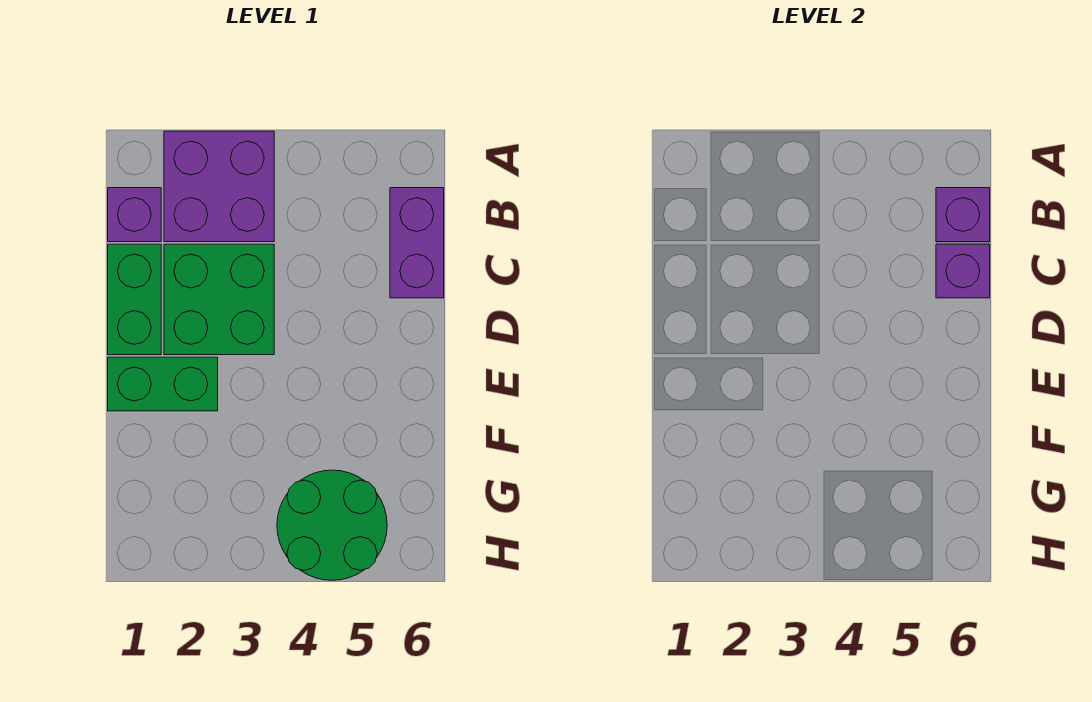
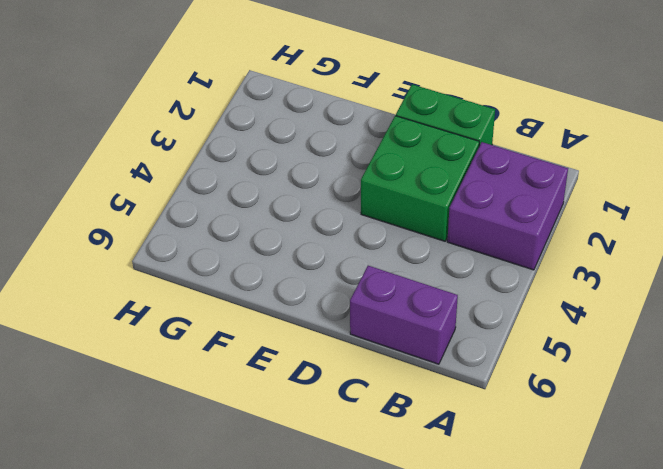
none -> purple 1x1 brick [108,188,161,242]
none -> green 1x2 brick [108,357,218,411]

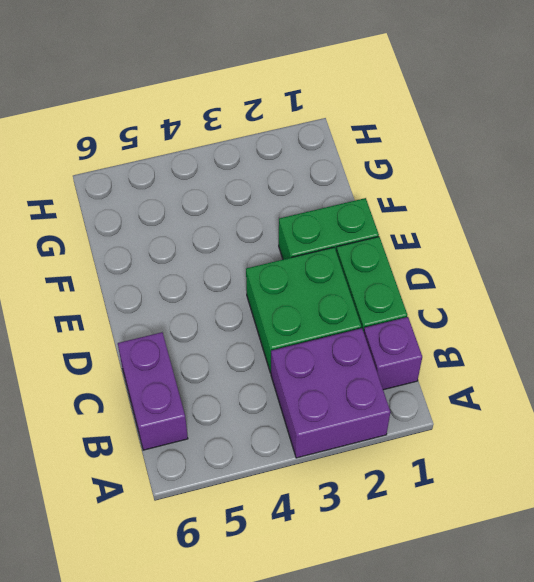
none -> green 2x2 round brick [277,470,387,580]
none -> purple 1x1 brick [936,188,990,242]

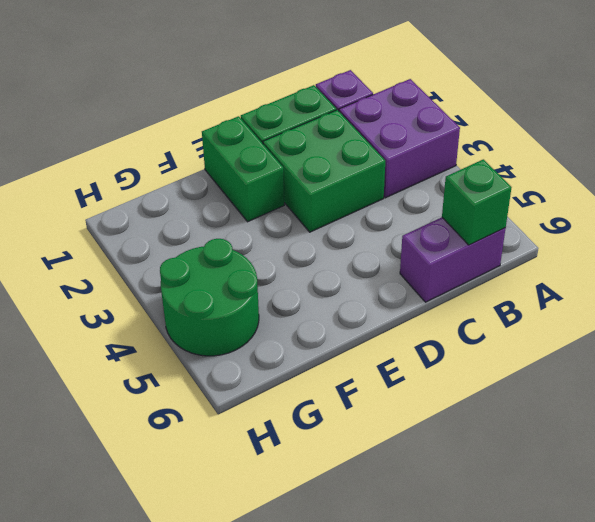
green 1x1 brick [442,159,512,245] -> purple 1x1 brick [936,188,990,242]
none -> purple 1x1 brick [936,244,990,298]

